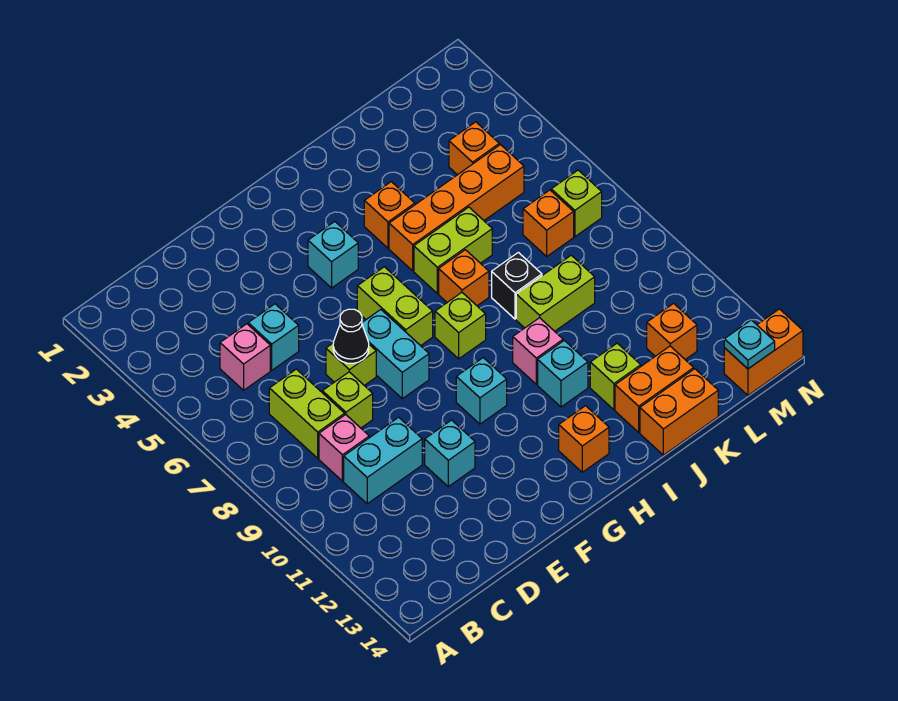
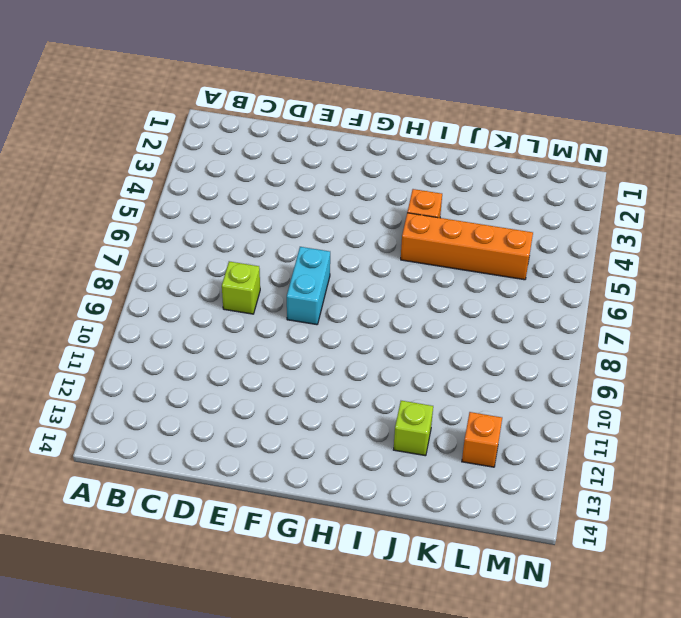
none -> pink 1x1 brick [220,324,270,390]
none -> lime 1x2 brick [269,369,345,458]
none -> pink 1x1 brick [319,415,369,481]
none -> cyan 1x2 brick [344,417,422,504]

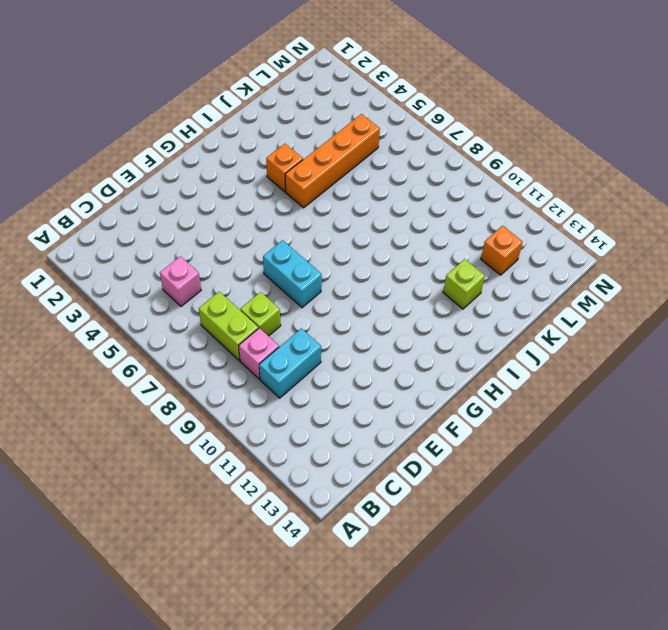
none -> cyan 1x1 brick [248,304,299,370]
none -> lime 1x1 brick [326,343,376,385]
none -> cyan 1x1 brick [425,420,475,487]
none -> cyan 1x1 brick [308,222,358,288]

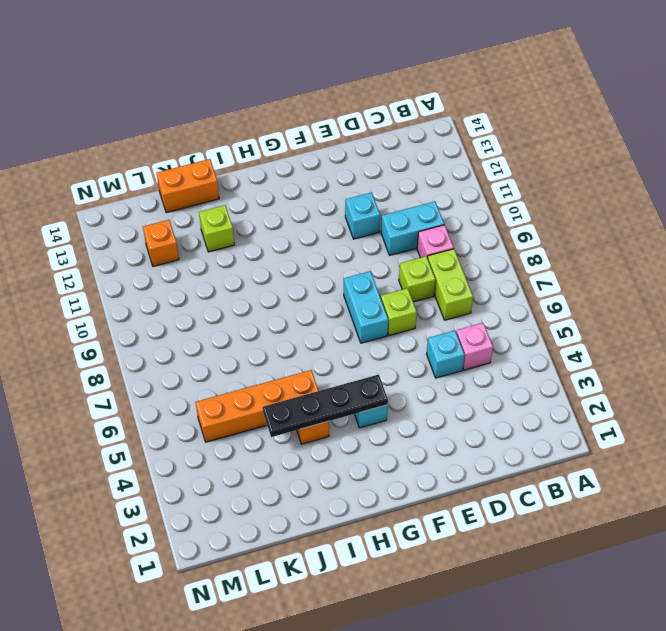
black 1x4 plate [263,374,388,437] -> none
none -> lime 1x2 brick [357,267,433,346]
none -> cyan 1x1 brick [456,358,507,424]
none -> lime 1x1 brick [435,292,486,359]
none -> orange 1x1 brick [559,406,609,472]

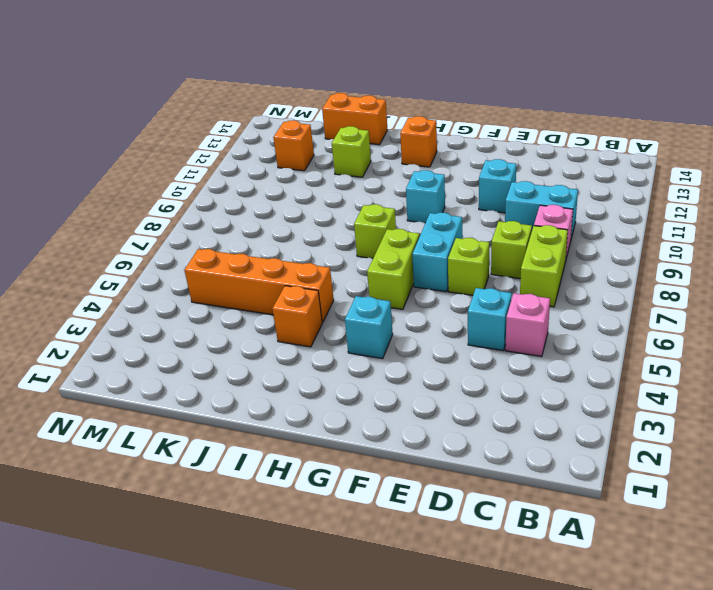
none -> lime 1x2 brick [414,207,492,294]
none -> orange 1x1 brick [439,250,489,306]
none -> pink 1x1 brick [513,318,563,384]
none -> cyan 1x1 brick [538,340,588,407]

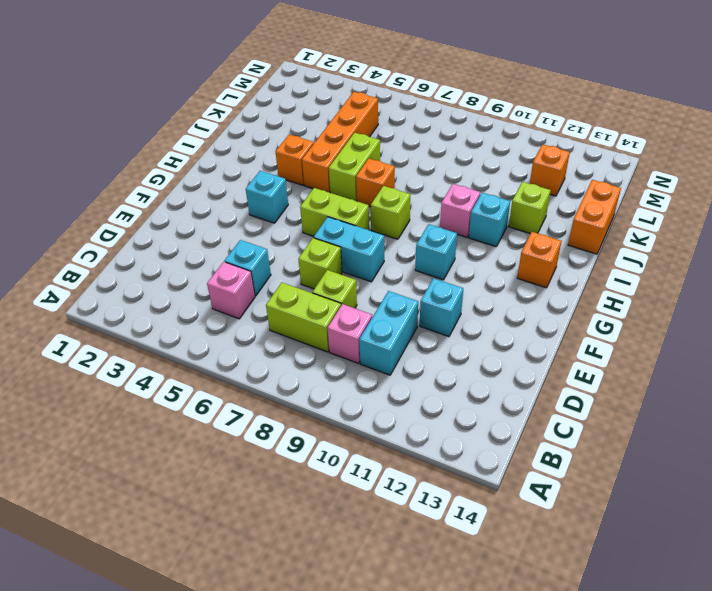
none -> black 1x1 brick [492,252,542,319]
none -> lime 1x2 brick [516,255,595,331]
none -> orange 1x2 brick [615,346,694,432]
none -> orange 1x1 brick [449,122,499,175]

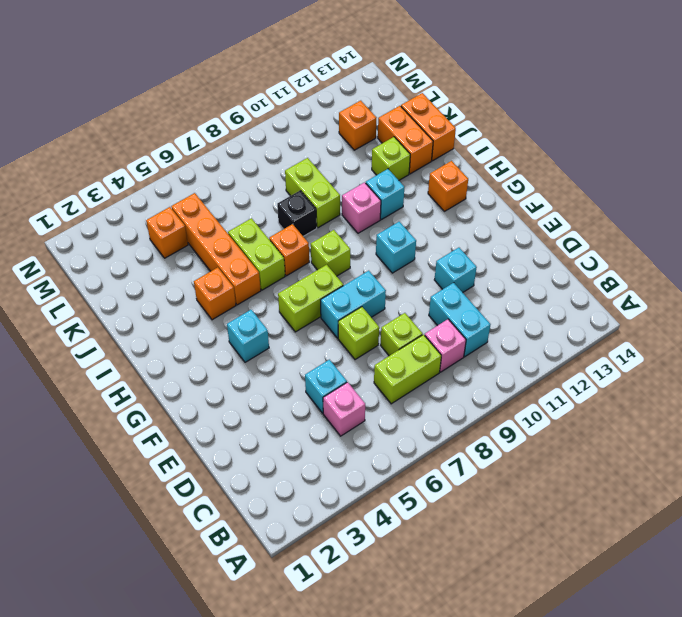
none -> orange 1x1 brick [523,190,574,256]
none -> lime 1x1 brick [551,170,602,237]
none -> orange 1x2 brick [724,309,803,395]
none -> black 1x1 cone [333,309,369,363]

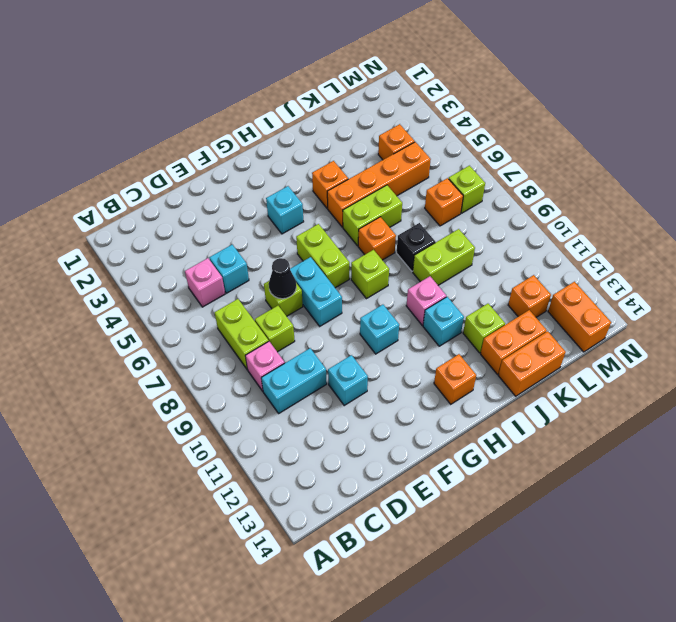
orange 1x2 brick [548,282,611,352] -> orange 1x2 brick turned to [724,309,803,395]
none -> cyan 1x1 plate [724,320,775,369]

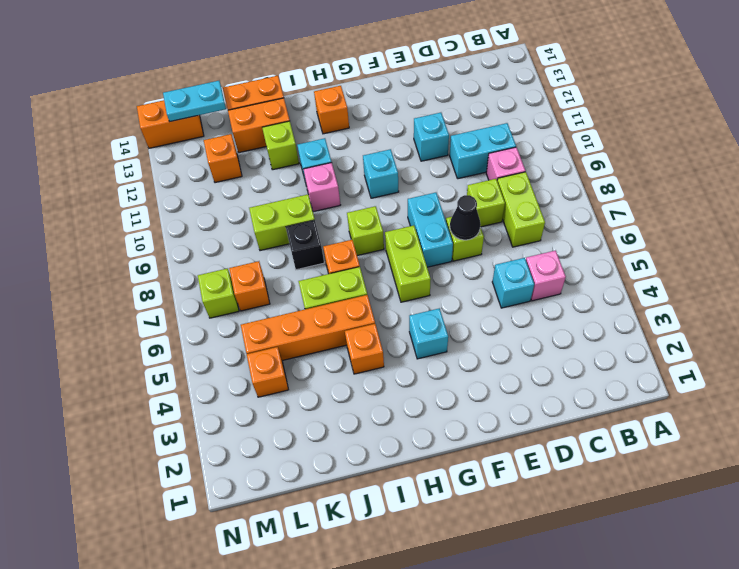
cyan 1x2 plate [163,81,226,122] -> cyan 1x1 plate [724,320,775,369]

